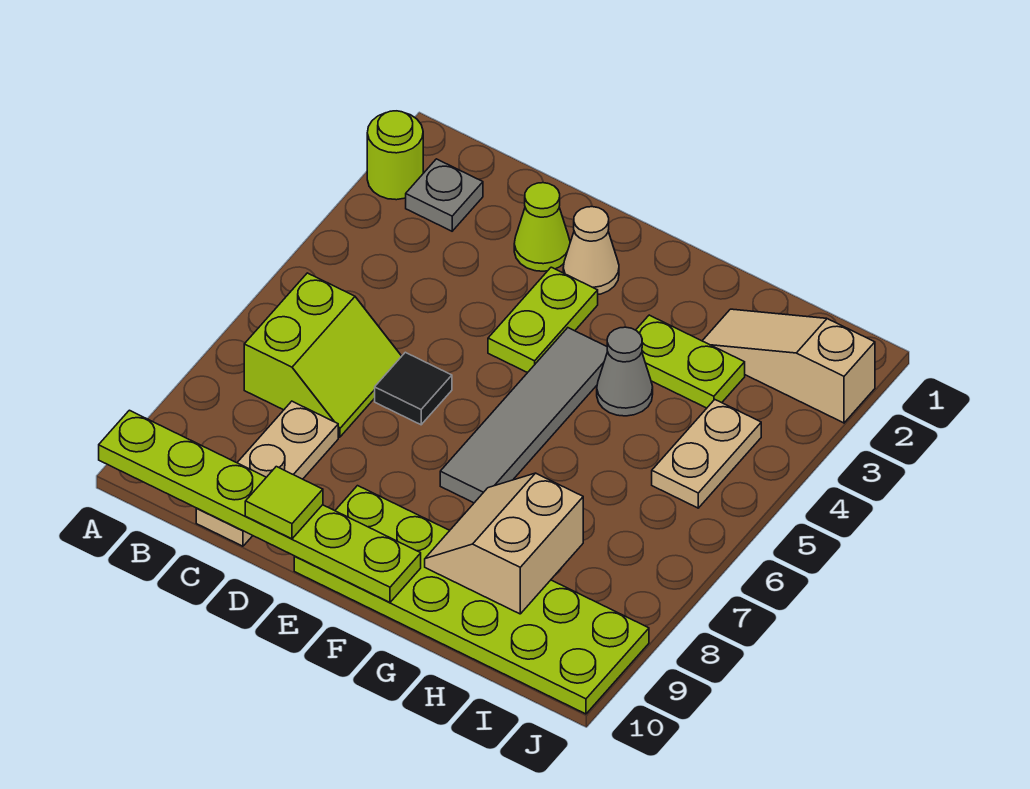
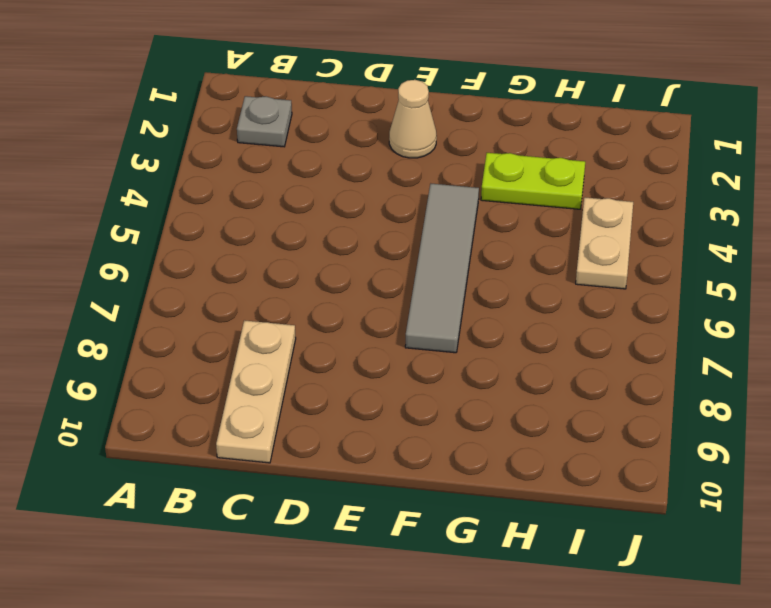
none -> lime 1x1 round brick [367,111,423,200]
none -> lime 2x2 slope [244,273,402,437]
none -> lime 1x1 cone [514,183,570,271]

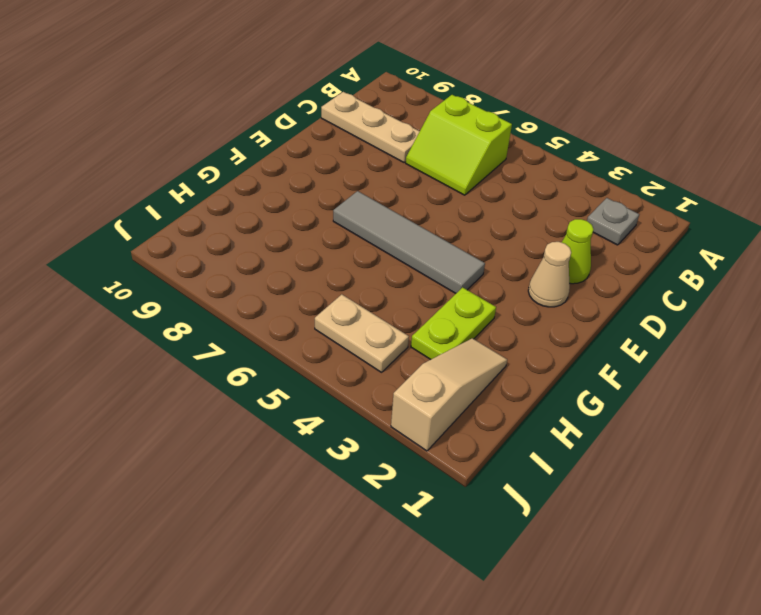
none -> lime 1x1 round brick [367,111,423,200]
none -> black 1x1 tile [375,352,452,425]
none -> lime 1x2 plate [488,267,598,373]

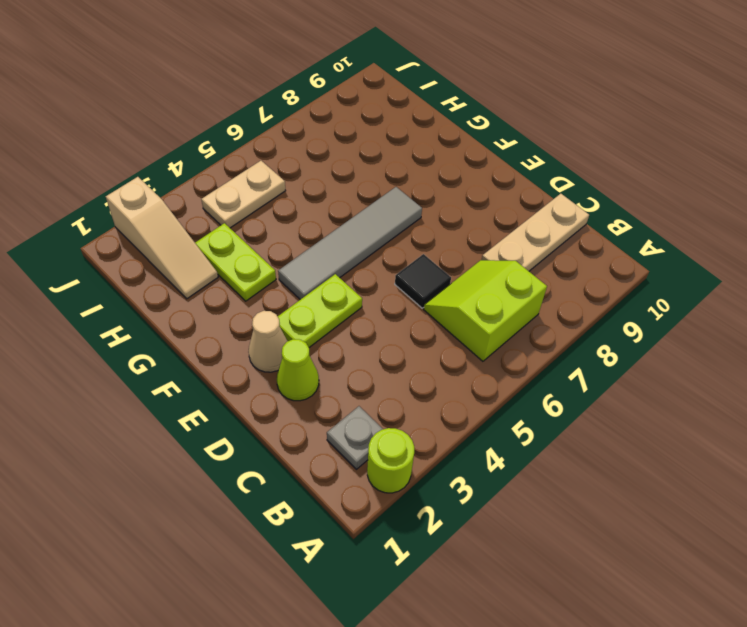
none -> lime 2x6 plate [294,486,649,714]
none -> grey 1x1 cone [597,327,653,416]
none -> lime 1x6 plate [99,410,421,602]

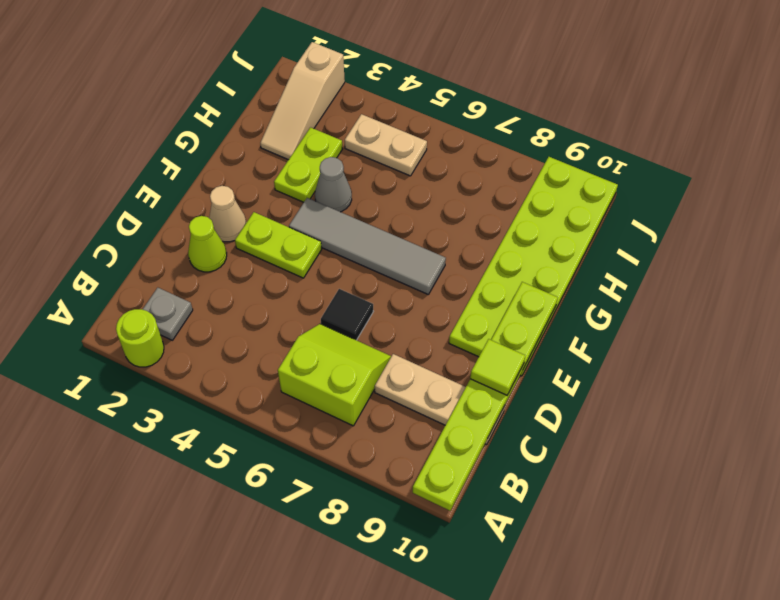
none -> tan 2x2 slope [425,473,583,614]

